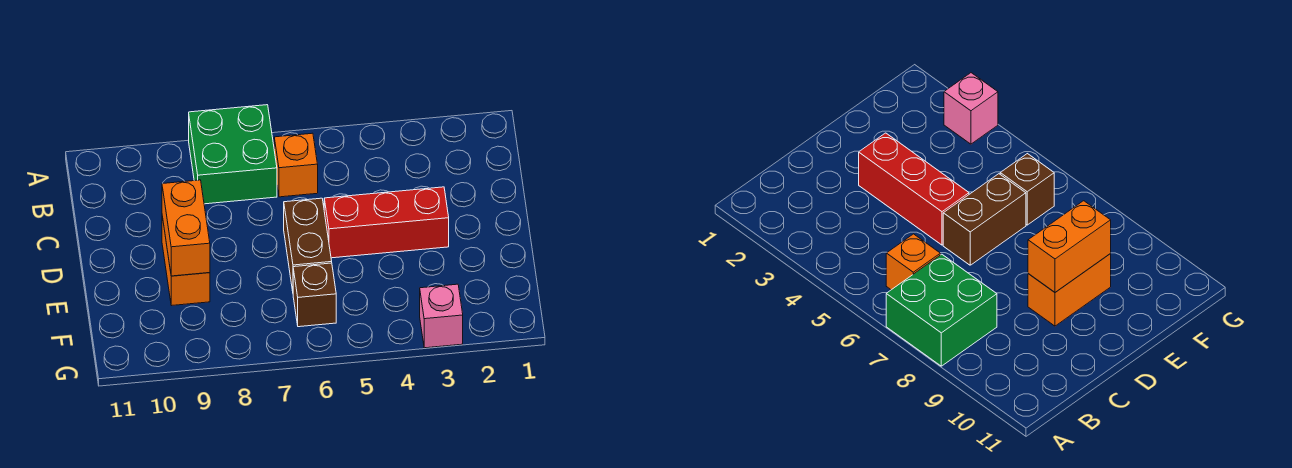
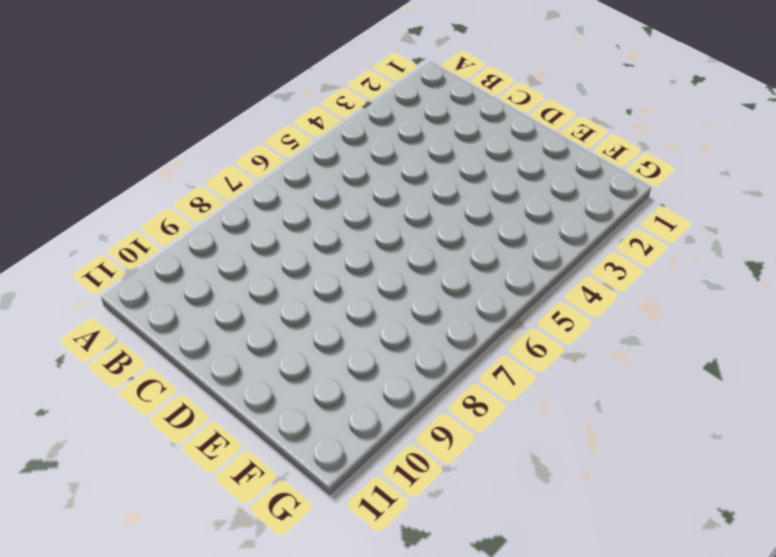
none -> green 2x2 brick [189,105,277,204]
none -> orange 1x1 brick [274,133,318,197]

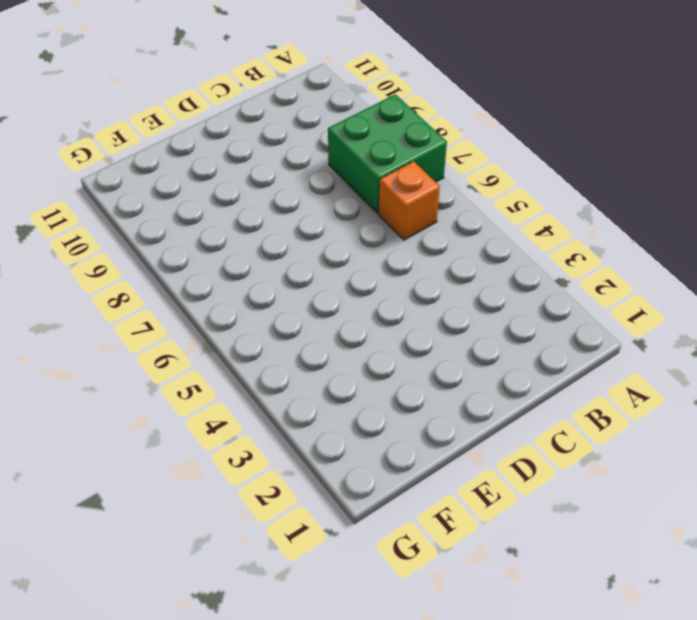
none -> red 1x3 brick [324,187,449,258]
none -> brown 1x2 brick [284,198,332,291]

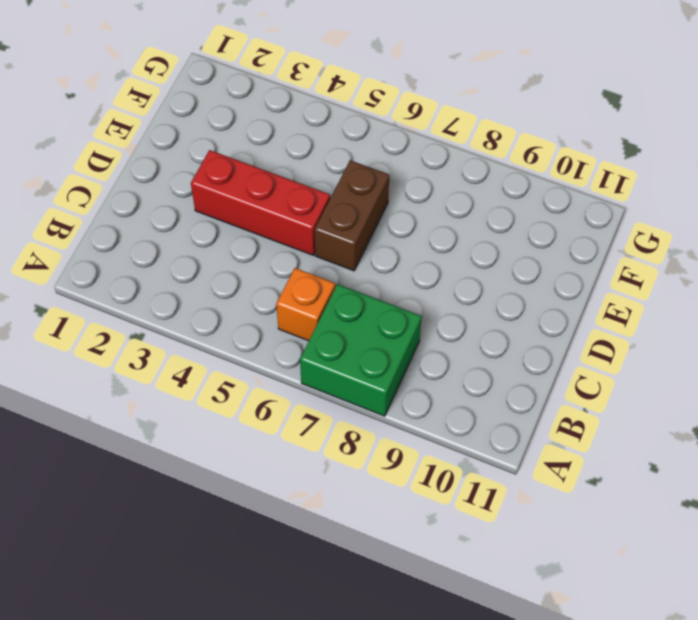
none -> orange 1x2 brick [162,216,210,306]
none -> brown 1x1 brick [293,263,336,327]

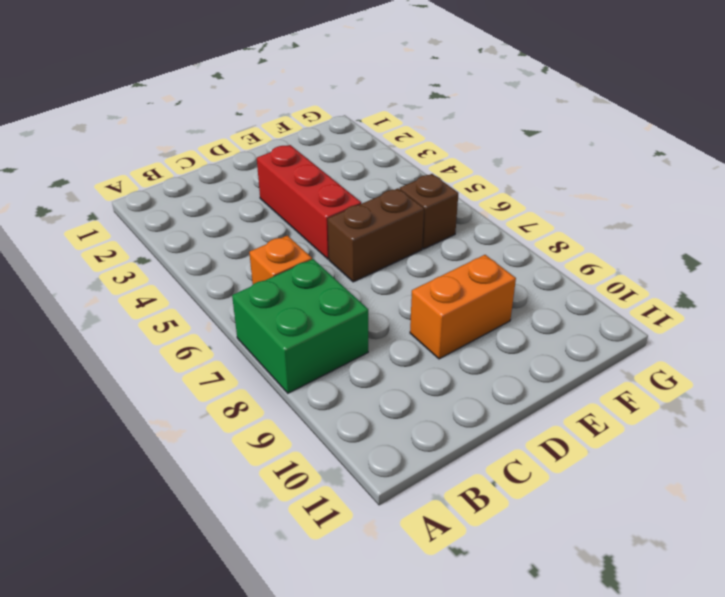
none -> pink 1x1 brick [420,284,463,348]
none -> orange 1x2 brick [162,180,210,276]

